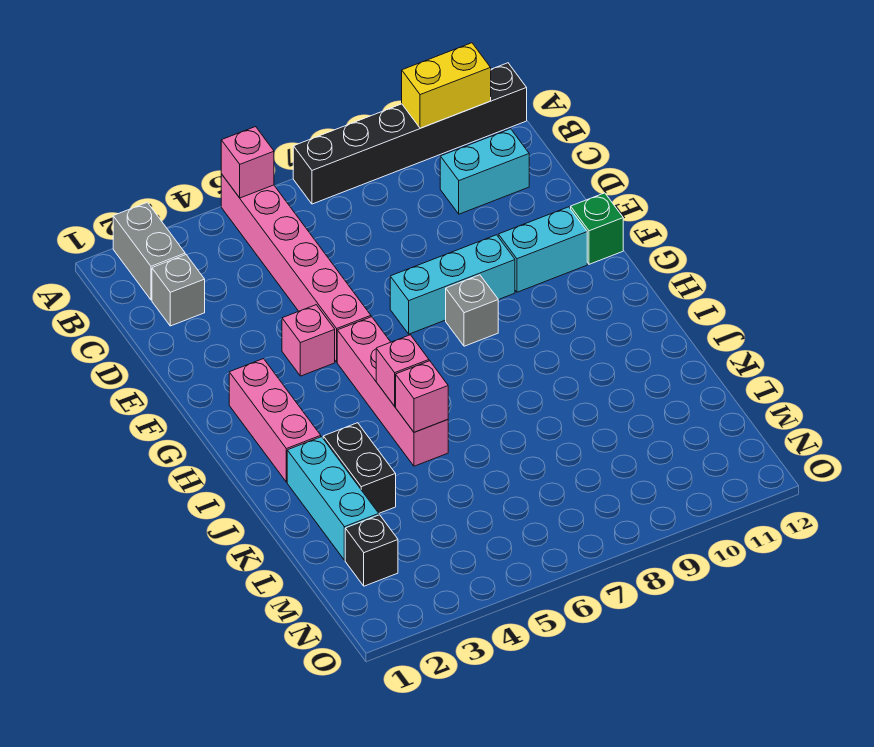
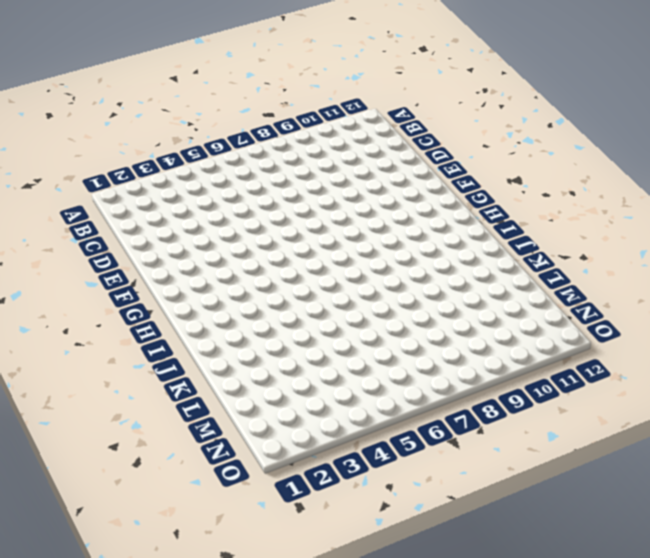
none -> grey 1x2 brick [113,202,185,300]
none -> pink 1x6 brick [221,174,371,362]
none -> black 1x6 brick [293,63,527,204]

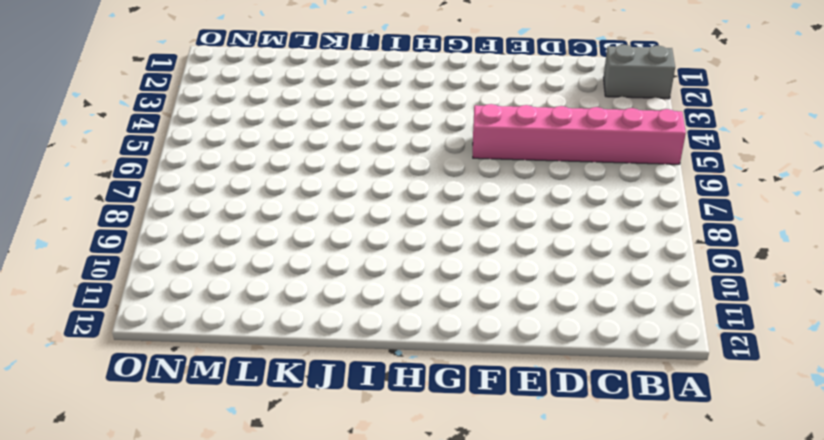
none -> black 1x6 brick [293,63,527,204]
none -> grey 1x1 brick [152,255,205,326]
none -> cyan 1x2 brick [440,129,529,214]

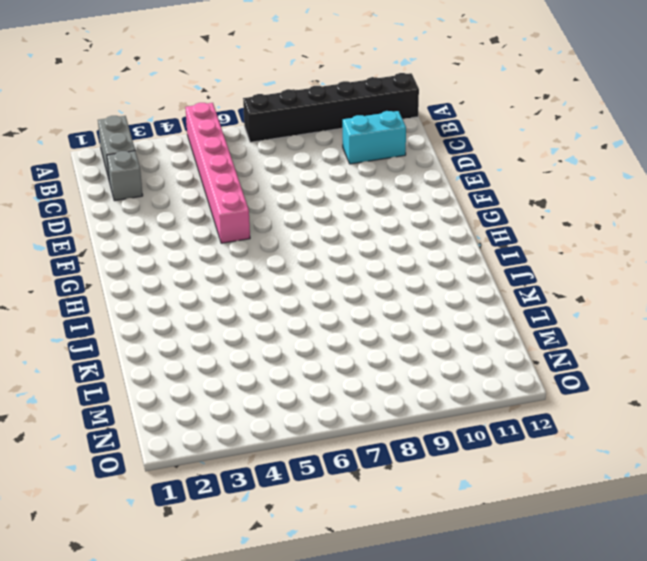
none -> pink 1x1 brick [282,305,335,376]
none -> cyan 1x3 brick [390,235,515,334]
none -> cyan 1x2 brick [498,207,587,292]

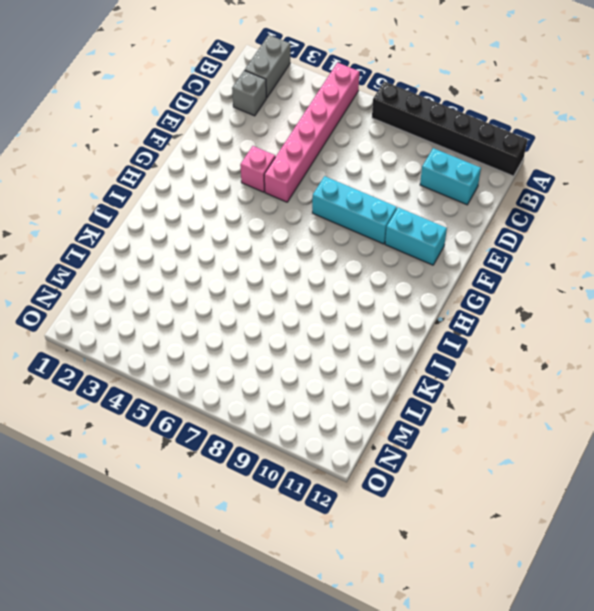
none -> green 1x1 brick [571,193,623,264]
none -> pink 1x3 brick [229,359,321,482]
none -> pink 1x4 brick [337,317,448,466]

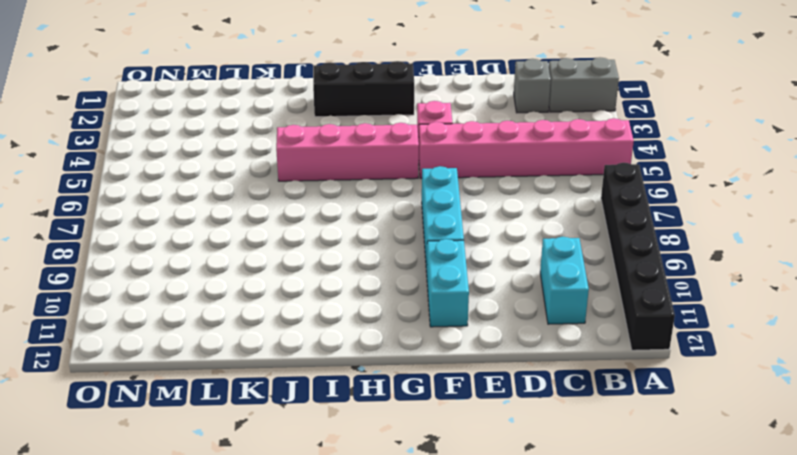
black 1x3 brick [313,61,414,117] -> pink 1x3 brick [229,359,321,482]
none -> green 1x1 brick [571,193,623,264]
none -> grey 1x1 brick [446,275,498,346]
none -> cyan 1x3 brick [287,437,379,560]

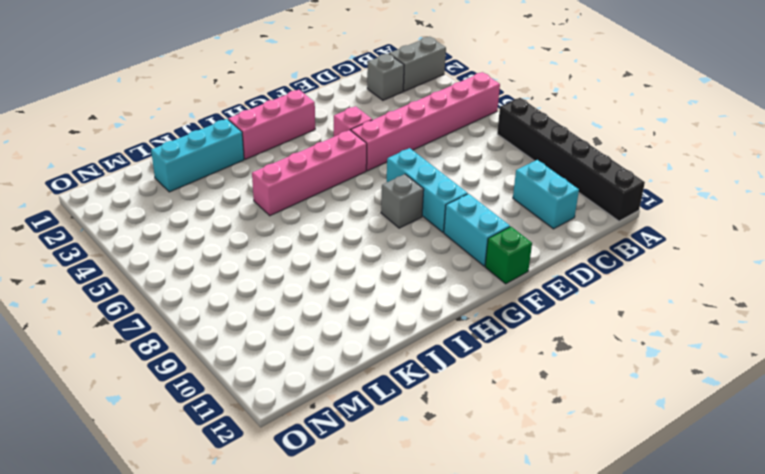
none -> black 1x2 brick [323,423,396,513]
none -> black 1x1 brick [345,515,398,586]
none -> pink 1x1 brick [221,127,274,198]

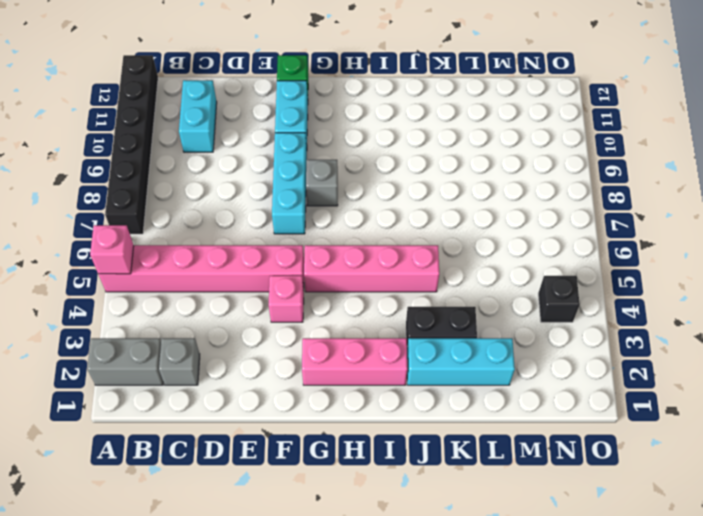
black 1x1 brick [538,276,580,322] -> black 1x1 brick moved to [345,515,398,586]
none -> yellow 1x2 brick [402,43,491,128]
none -> pink 1x1 brick [376,335,429,406]
none -> pink 1x1 brick [396,361,448,432]

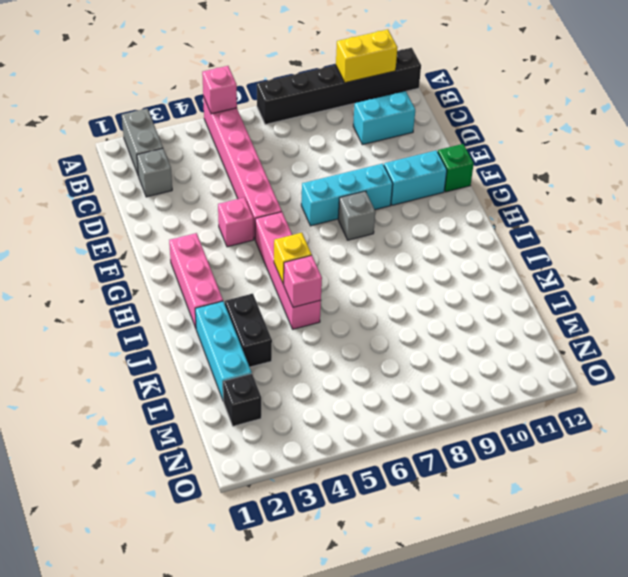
yellow 1x1 brick [274,233,312,284] -> pink 1x1 brick [376,335,429,406]

